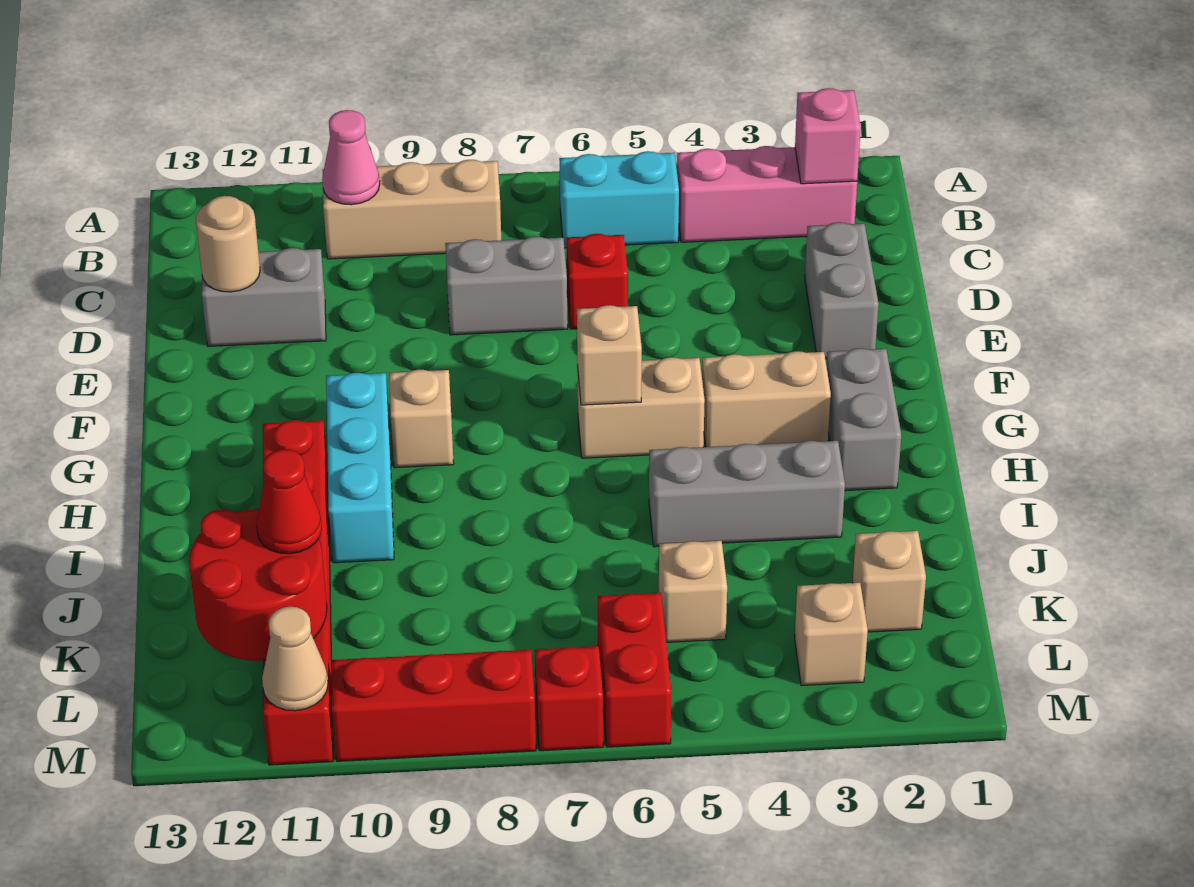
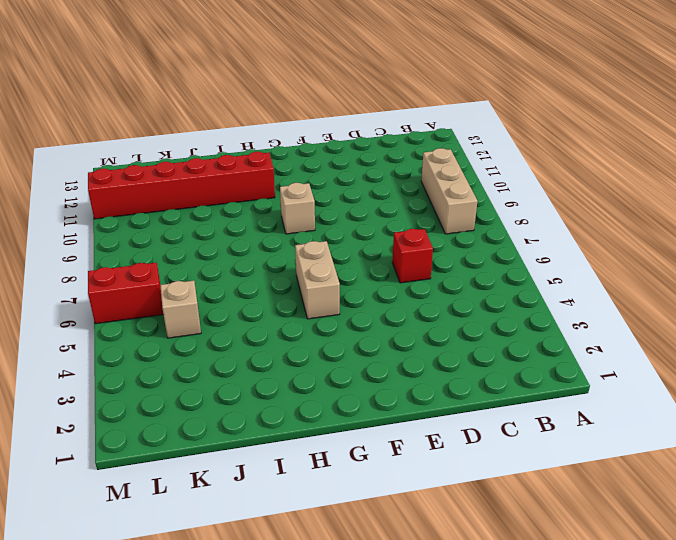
none -> pink 1x3 brick [677,146,857,242]
none -> cyan 1x2 brick [559,151,679,248]
none -> grey 1x2 brick [805,222,879,359]

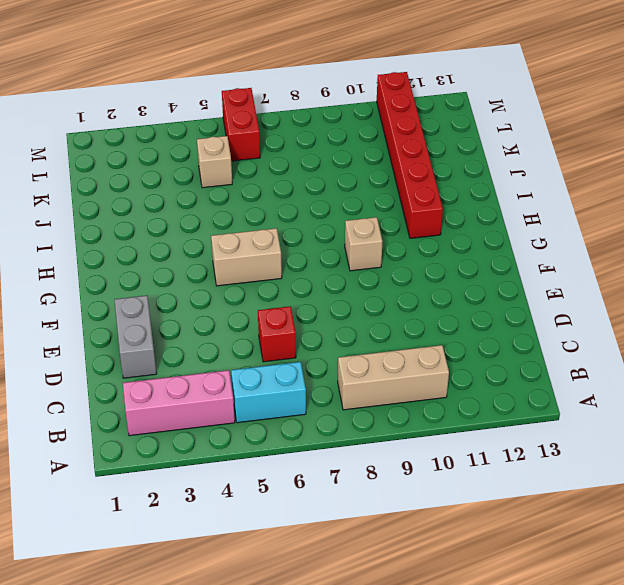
none -> grey 1x2 brick [445,237,568,335]
none -> grey 1x2 brick [202,248,326,346]
none -> grey 1x2 brick [826,348,901,491]

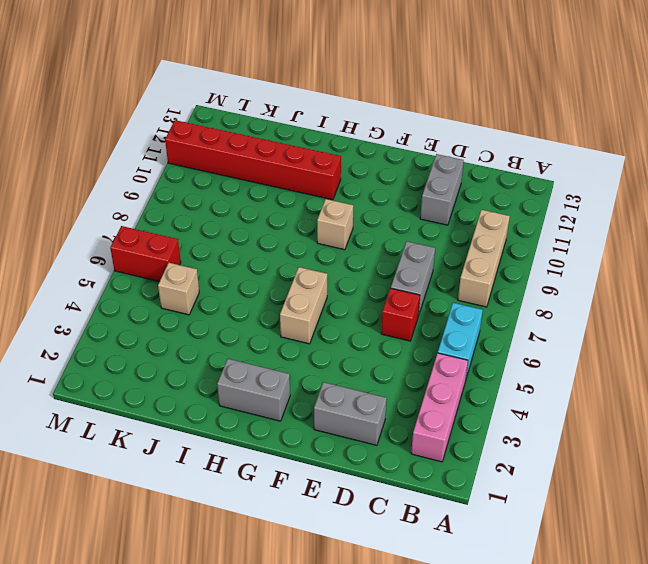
none -> tan 1x2 brick [702,351,831,447]
none -> cyan 1x3 brick [326,373,394,563]
none -> grey 1x3 brick [649,441,845,547]

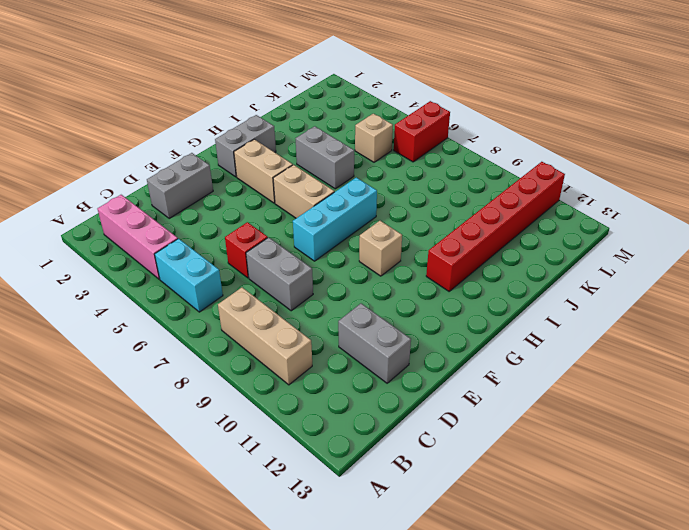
cyan 1x3 brick [293,178,377,261] -> cyan 1x3 brick moved to [326,373,394,563]
grey 1x2 brick [295,126,354,189] -> grey 1x3 brick [649,441,845,547]
none -> tan 1x1 brick [853,531,926,632]
none -> tan 1x1 brick [795,583,868,686]
none -> red 1x1 brick [535,646,603,751]

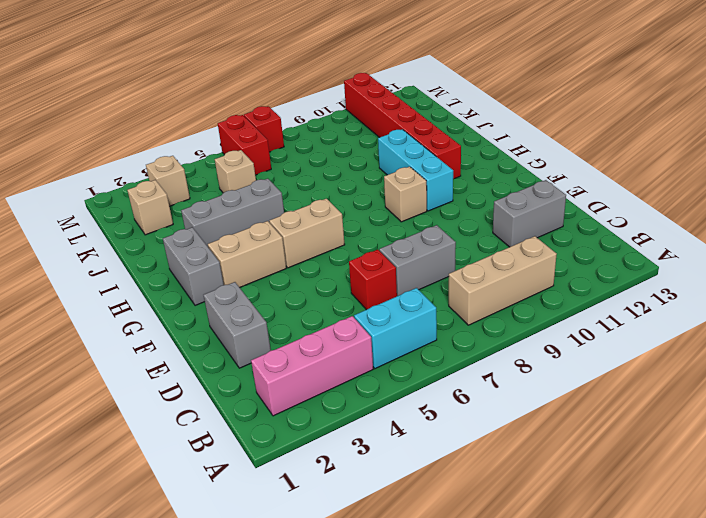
none -> red 1x3 brick [331,650,536,761]
none -> pink 1x1 brick [795,88,861,184]
none -> pink 1x1 cone [322,110,380,205]

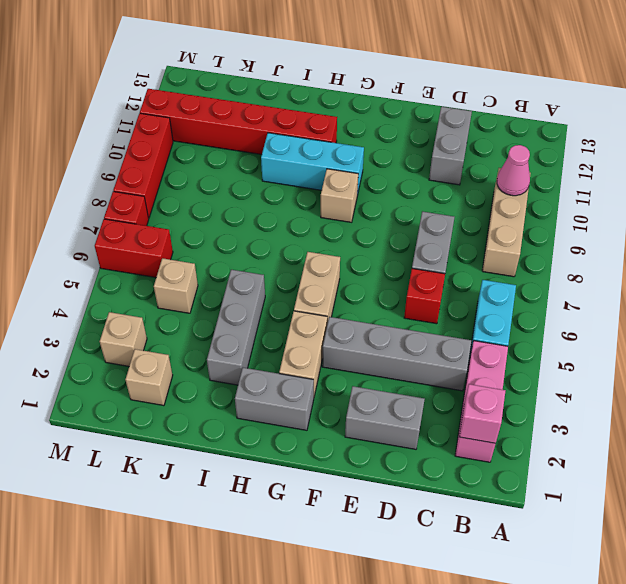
grey 1x4 brick [322,317,471,391] -> none
none -> tan 1x1 round brick [196,196,260,292]
none -> tan 1x1 brick [577,305,642,405]
none -> red 2x2 round brick [189,509,327,661]

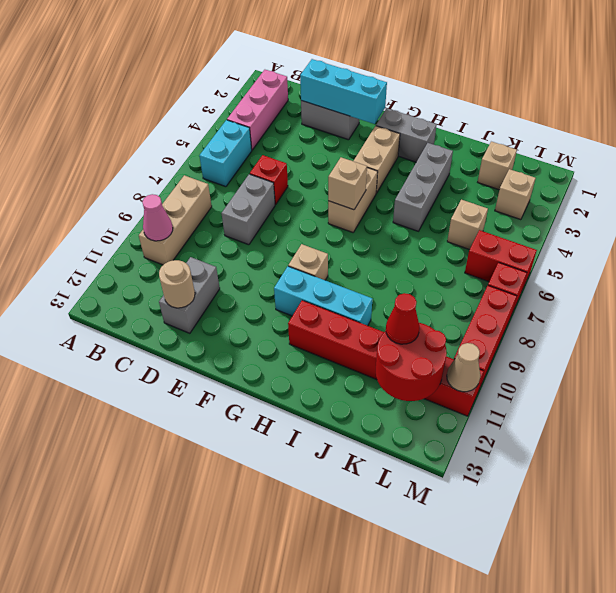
cyan 1x3 brick [300,59,387,124] -> none
none -> pink 1x1 brick [795,88,861,184]

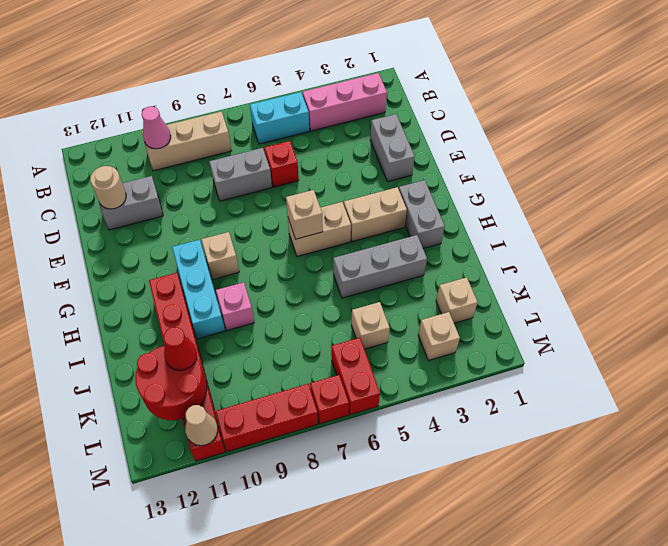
pink 1x1 brick [216,282,254,330] -> pink 1x1 brick moved to [795,88,861,184]

